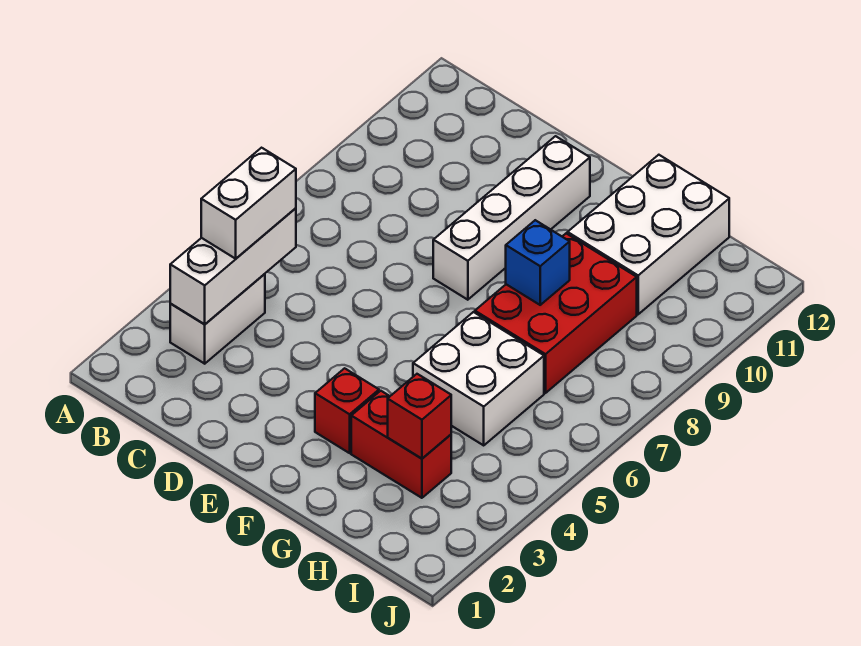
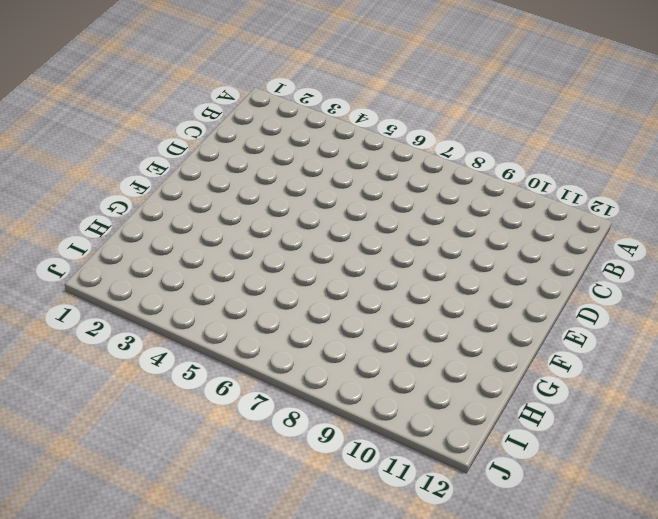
none -> white 1x2 brick [170,274,265,364]
none -> white 1x4 brick [433,136,590,300]

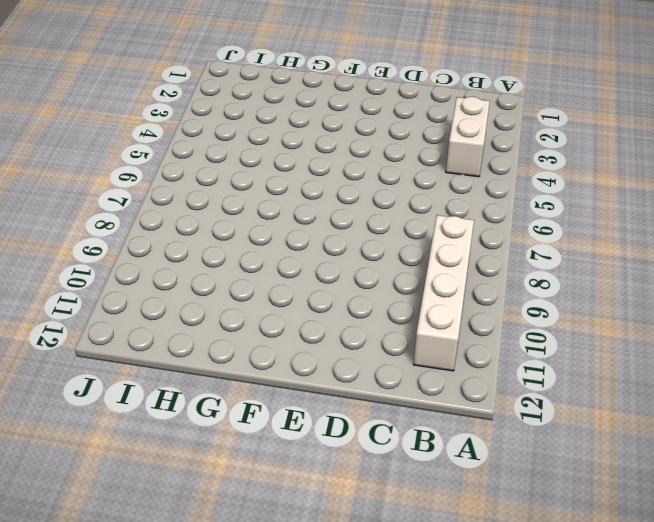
white 1x4 brick [414,215,474,371] -> white 1x4 brick moved to [433,136,590,300]
none -> red 1x1 brick [315,368,379,453]
none -> red 1x2 brick [351,391,451,498]

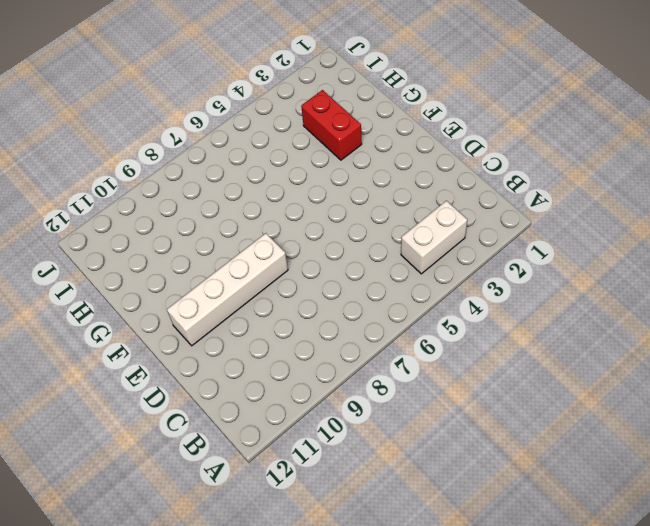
none -> red 1x1 brick [315,368,379,453]
none -> white 2x2 brick [413,312,544,445]

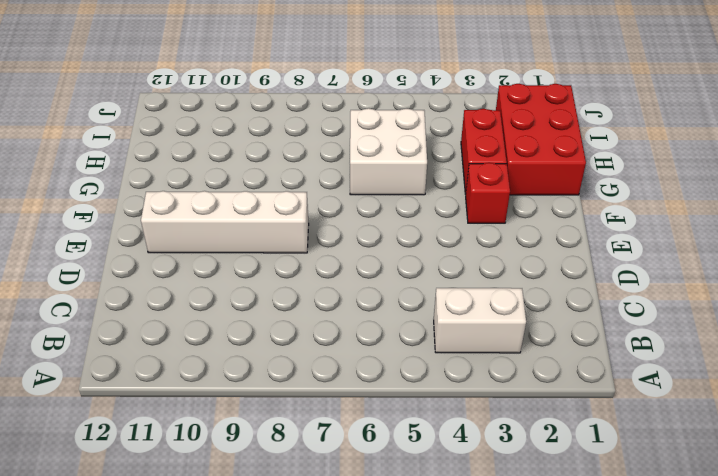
red 2x3 brick [496,84,586,195] -> red 2x3 brick turned to [475,233,637,393]
none -> white 2x3 brick [568,155,729,314]
none -> white 1x3 brick [170,208,296,324]

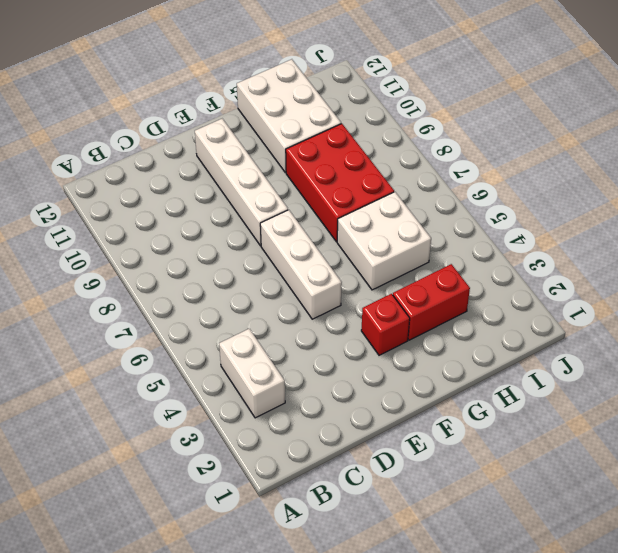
white 1x3 brick [260,210,342,319] -> white 1x3 brick moved to [170,208,296,324]
none -> blue 1x1 brick [506,220,570,305]
none -> red 1x1 brick [388,374,451,458]

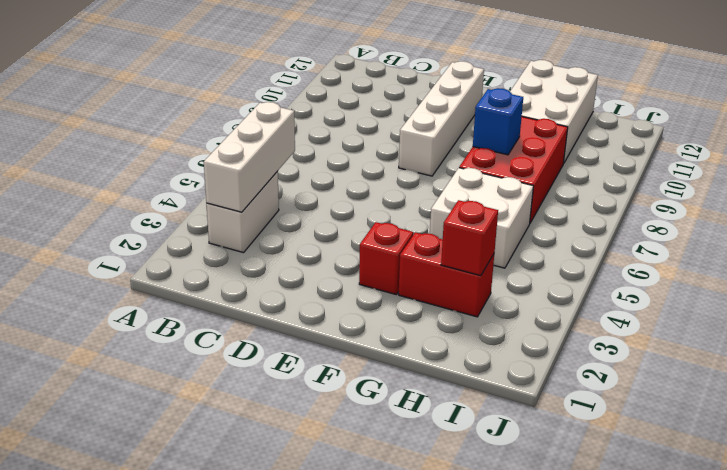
none -> white 1x2 brick [201,148,296,259]

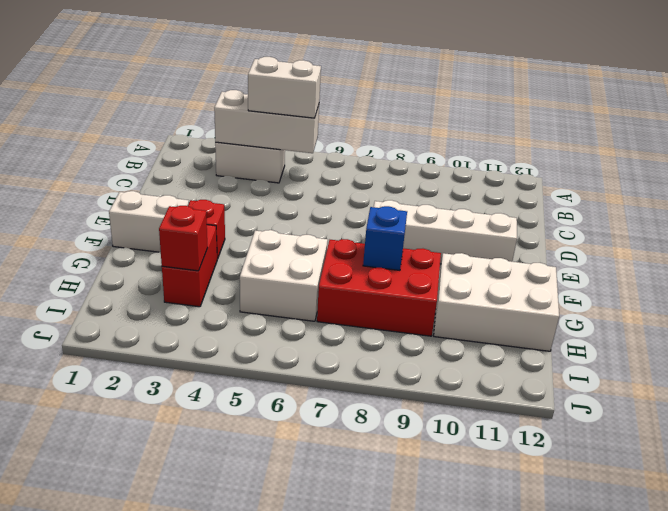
white 1x2 brick [109,191,189,252] -> none

